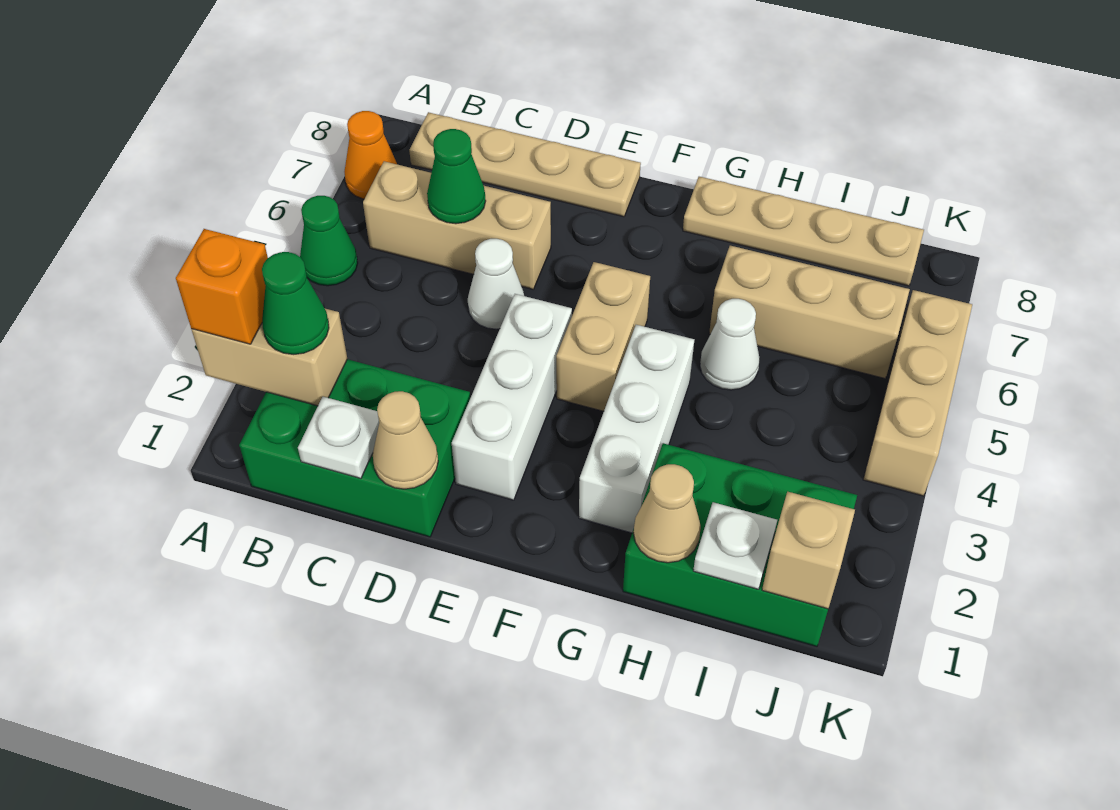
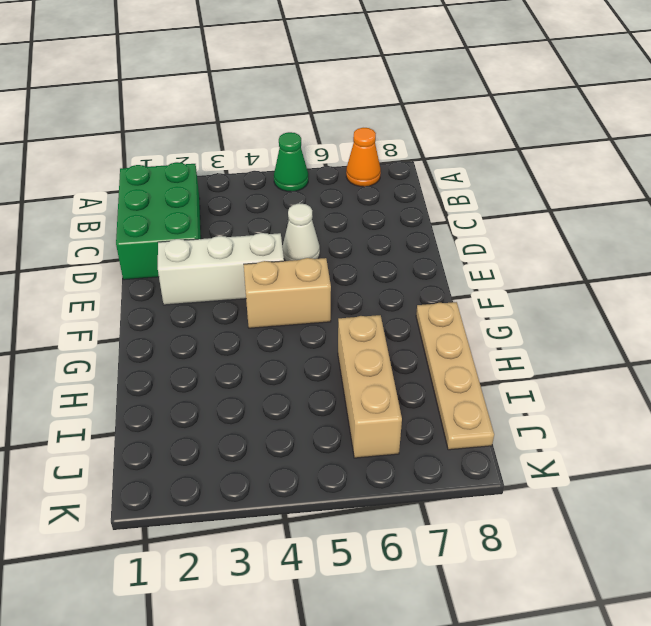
none -> tan 1x3 brick [363,161,551,289]
none -> tan 1x4 plate [409,112,641,217]
none -> white 1x3 brick [579,325,694,533]

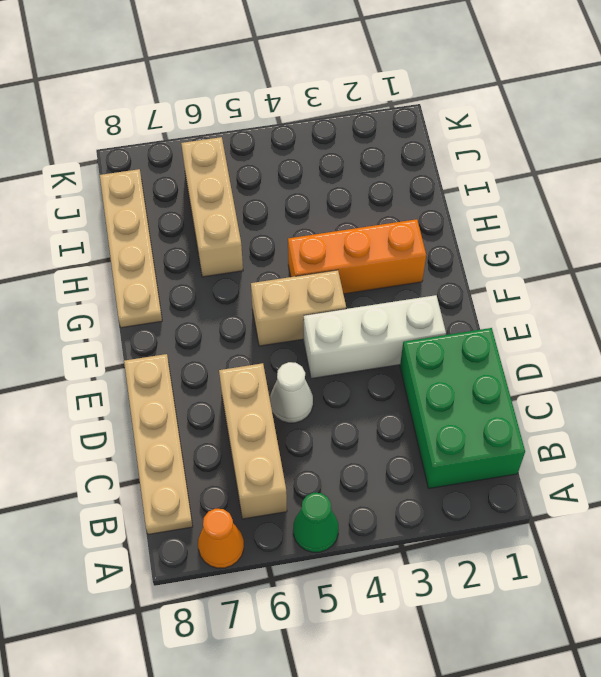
orange 1x3 brick [288,219,426,294] -> white 1x3 brick [579,325,694,533]
none -> green 2x3 brick [623,443,857,646]
none -> white 1x1 cone [700,299,760,390]
none -> tan 1x3 brick [863,290,972,496]

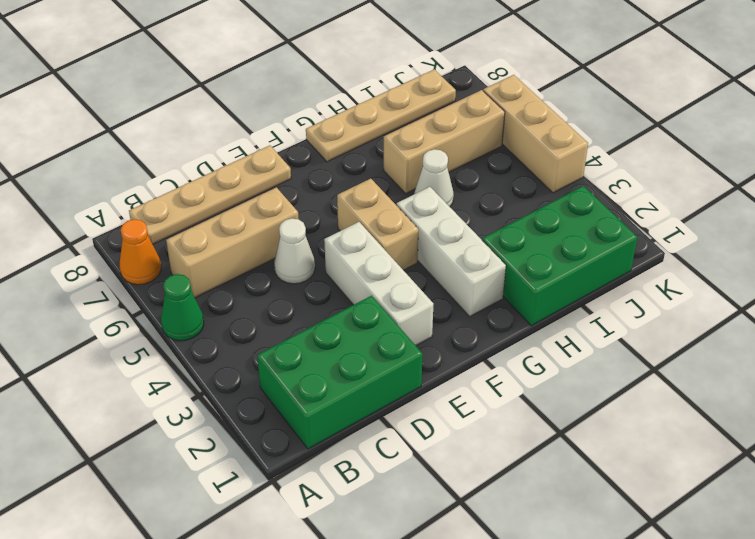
none -> tan 1x2 brick [191,309,347,406]
none -> white 1x1 plate [298,397,379,478]
none -> green 1x1 cone [427,129,486,224]

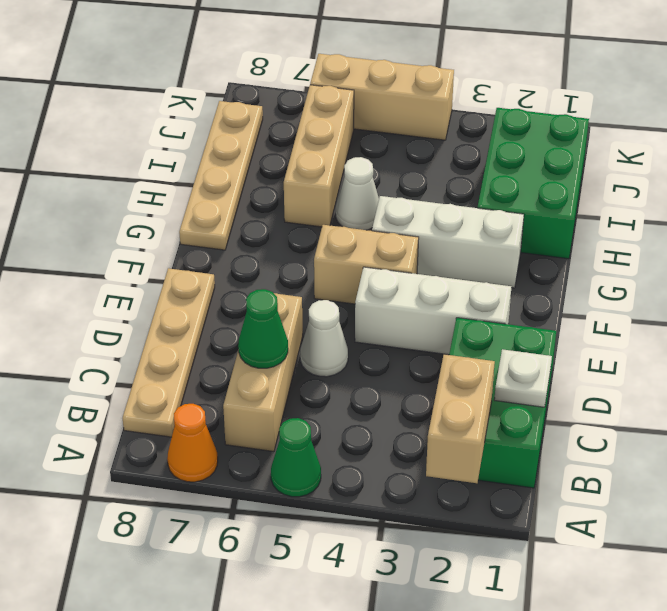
none -> tan 1x1 cone [373,391,438,489]
none -> tan 1x1 cone [634,464,701,563]
none -> white 1x1 plate [693,502,777,589]

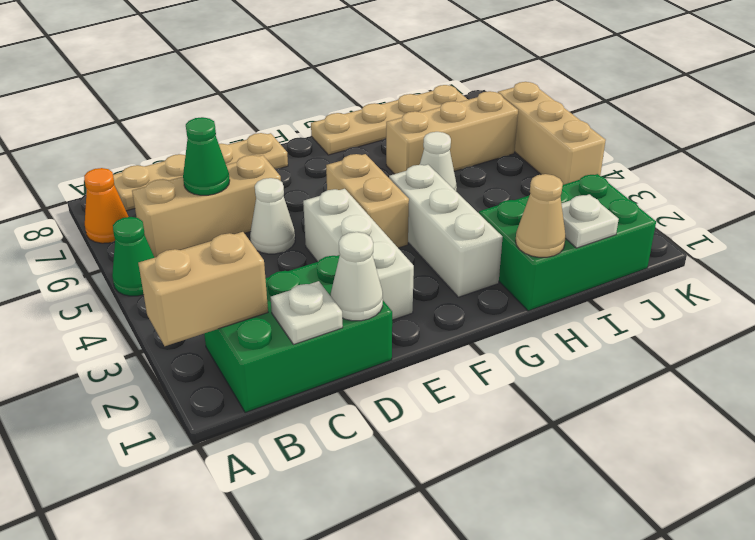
white 1x1 cone [331,232,383,321] -> tan 1x1 cone [373,391,438,489]
none -> tan 1x1 brick [762,492,855,609]
none -> orange 1x1 brick [176,229,268,344]
none -> green 1x1 cone [262,252,329,354]

